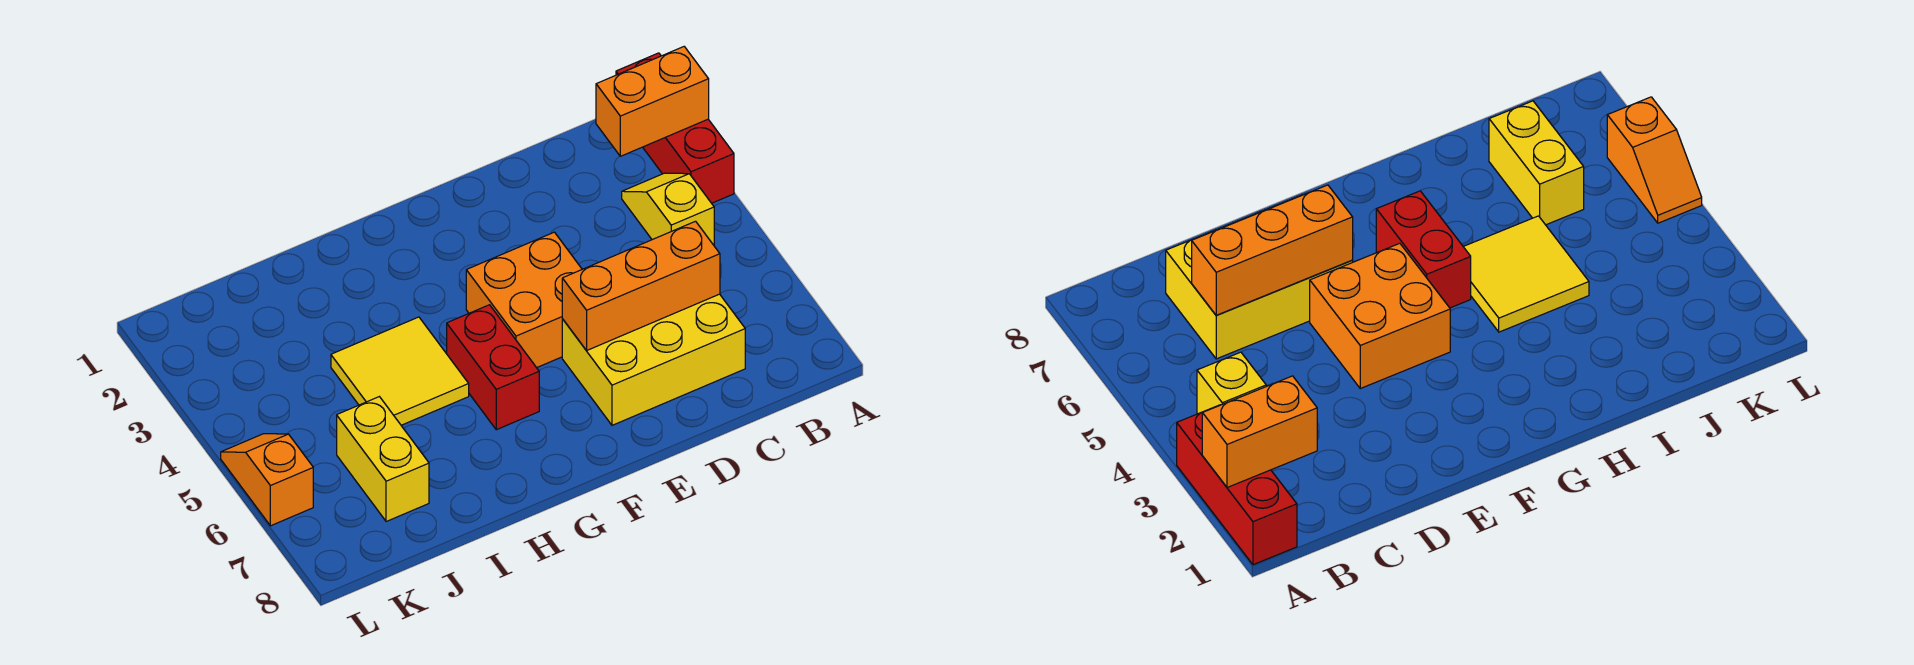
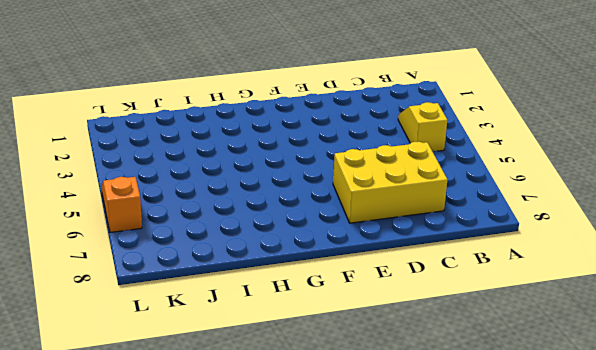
none -> red 1x3 brick [616,53,734,203]
none -> orange 2x2 brick [466,232,582,368]

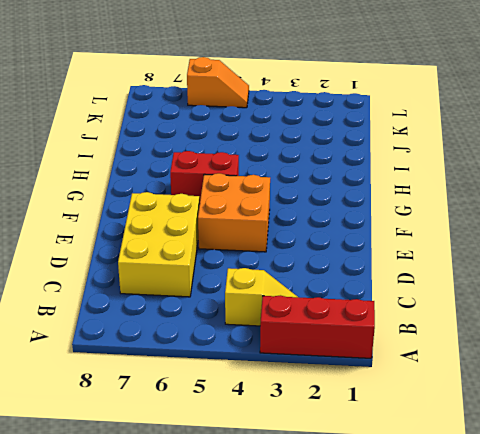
none -> yellow 2x2 tile [331,317,469,425]
none -> yellow 1x2 brick [337,397,429,522]

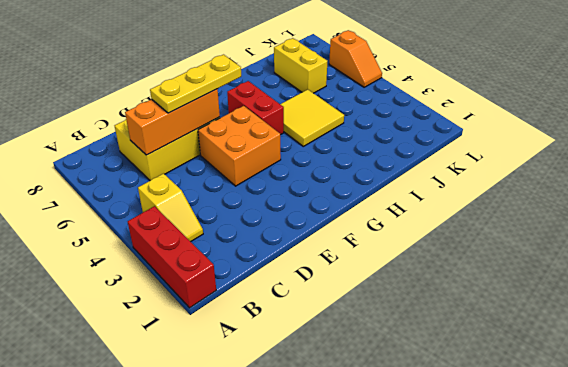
yellow 1x3 plate [150,55,241,113] -> none
none -> orange 1x2 brick [596,47,709,156]

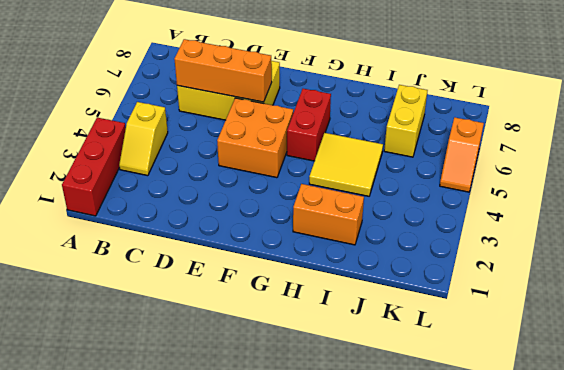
orange 1x2 brick [293,184,364,245] -> orange 1x2 brick moved to [596,47,709,156]

